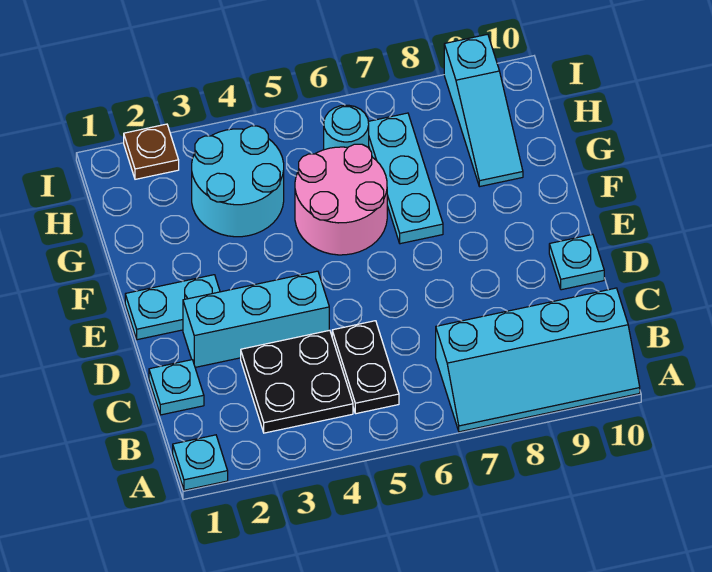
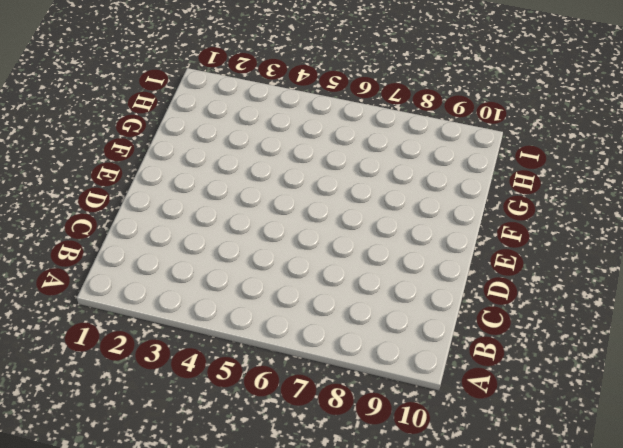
none -> cyan 1x1 plate [173,435,228,490]
none -> cyan 2x4 slope [436,288,640,432]
none -> black 2x2 plate [241,330,353,433]

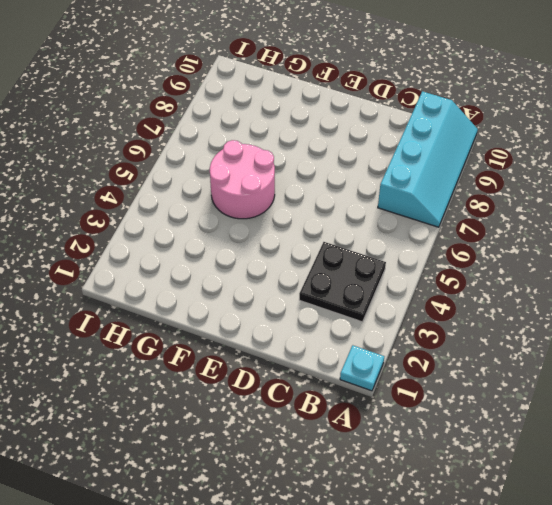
none -> black 1x2 plate [332,321,399,414]
none -> cyan 1x1 plate [149,360,204,415]
none -> cyan 1x3 brick [183,271,329,367]

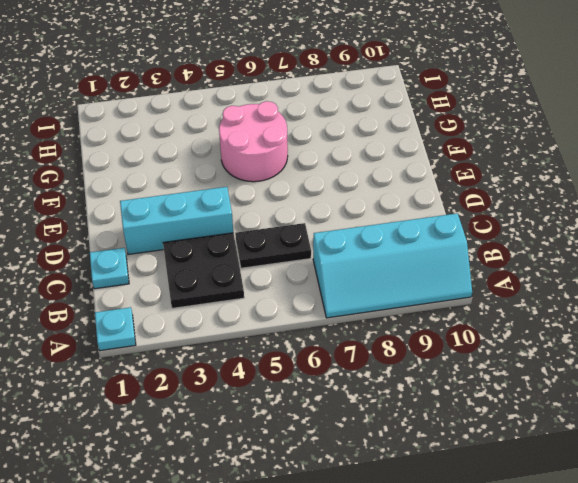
black 1x2 plate [235,223,311,268] -> black 1x2 plate turned to [332,321,399,414]
none -> cyan 1x1 plate [549,234,604,290]
none -> cyan 1x2 plate [125,275,220,340]
none -> cyan 1x3 plate [368,113,443,244]

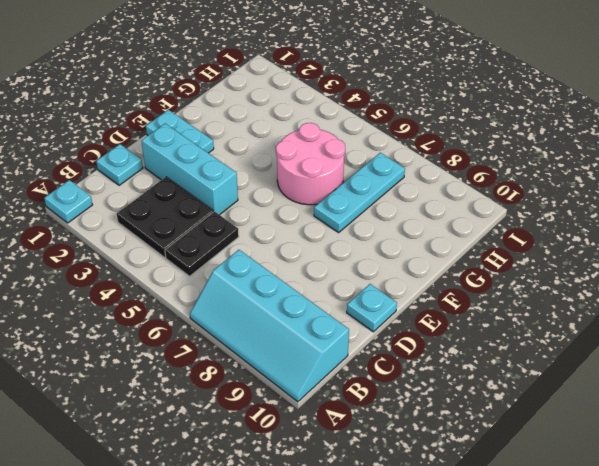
none -> cyan 2x2 round brick [192,126,284,237]
none -> cyan 1x3 slope [444,34,523,187]
none -> cyan 1x1 round brick [324,105,369,150]

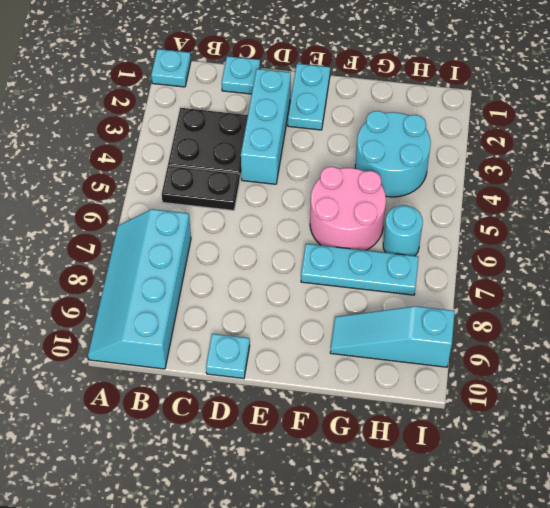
none -> brown 1x1 plate [124,124,179,179]

